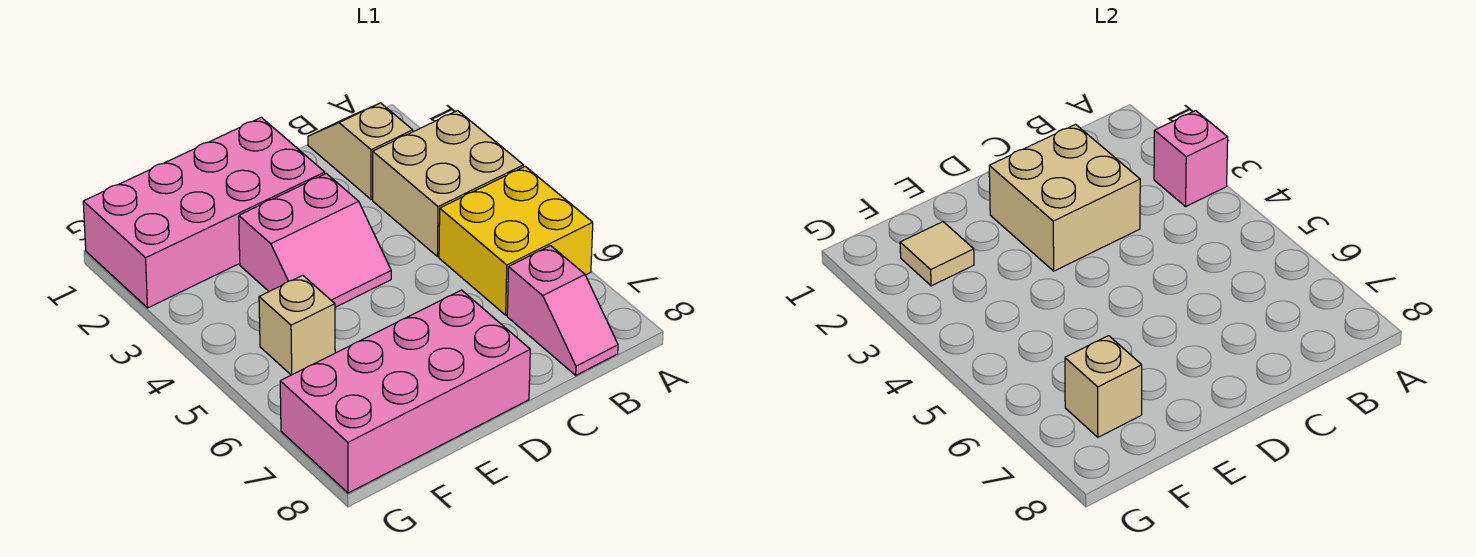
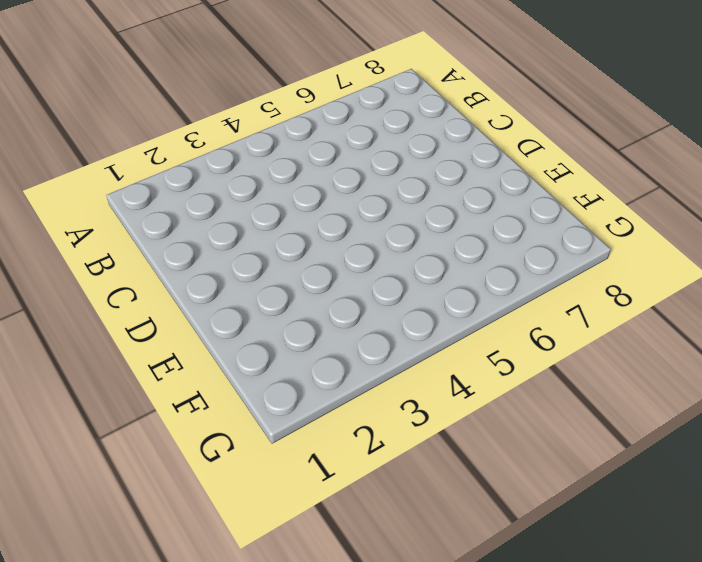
none -> tan 2x2 brick [373,111,524,257]
none -> yellow 2x2 brick [439,167,593,315]
none -> tan 1x2 slope [308,103,413,200]

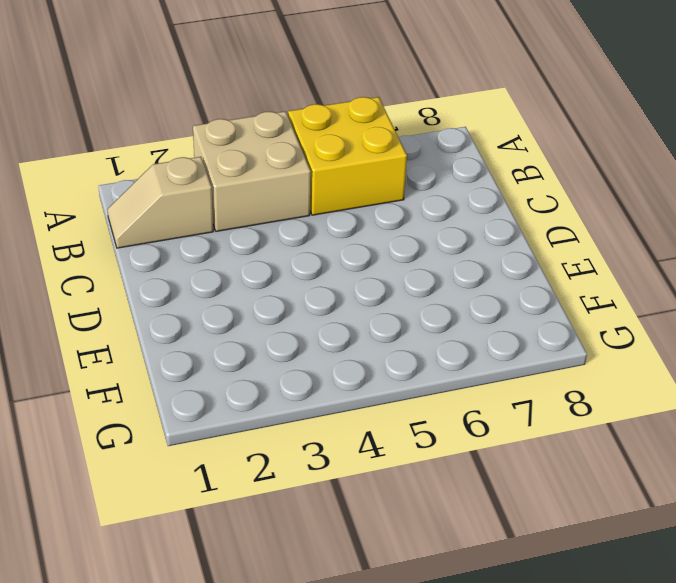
none -> pink 1x2 slope [507,246,618,375]
none -> pink 2x4 brick [83,117,325,308]
none -> pink 2x2 slope [239,174,391,307]

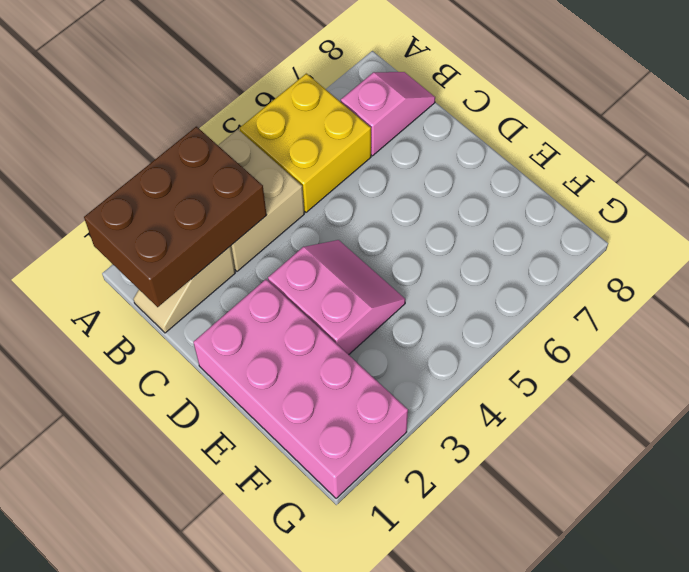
brown 2x3 brick [84,127,267,307] -> pink 1x1 brick [1154,111,1228,206]
none -> pink 2x4 brick [280,290,530,493]
none -> tan 1x1 brick [259,275,335,375]
none -> tan 2x2 brick [989,124,1140,271]

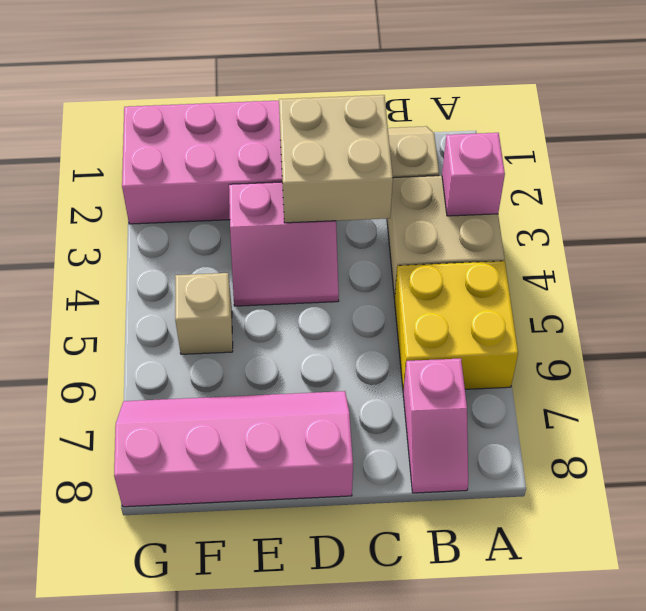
pink 2x4 slope [114,391,353,507] -> pink 2x4 brick [280,290,530,493]
none -> tan 1x1 tile [900,222,974,286]
none -> tan 1x1 brick [1065,336,1142,437]

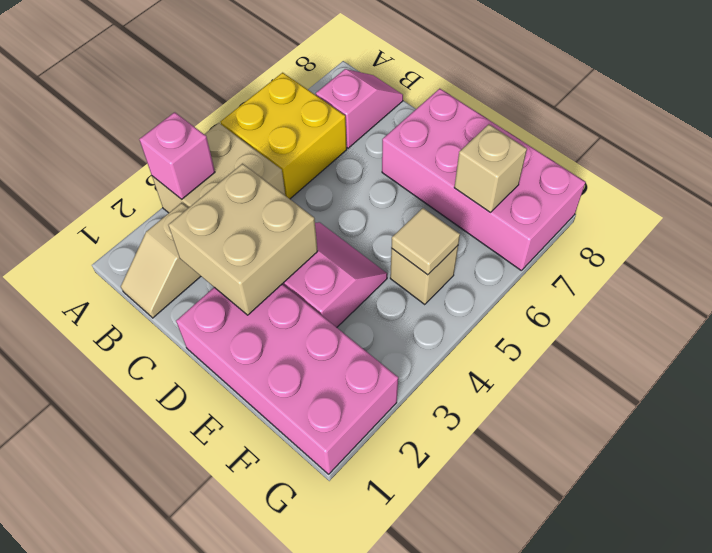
tan 1x1 tile [391,208,460,275] -> tan 1x1 tile moved to [900,222,974,286]

